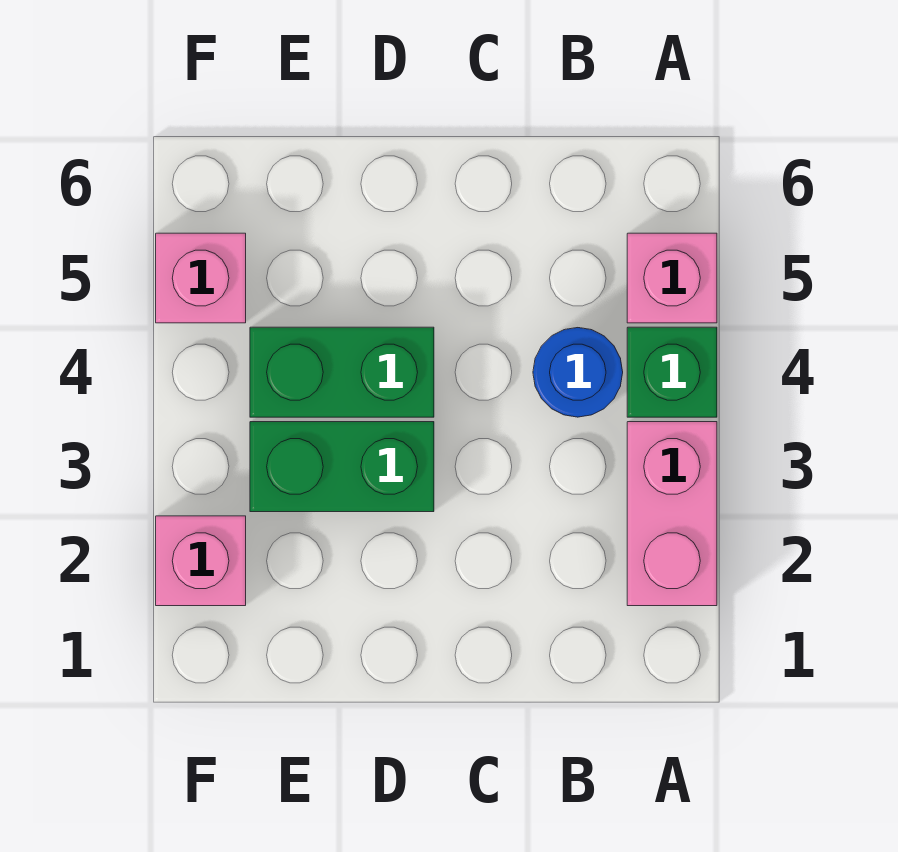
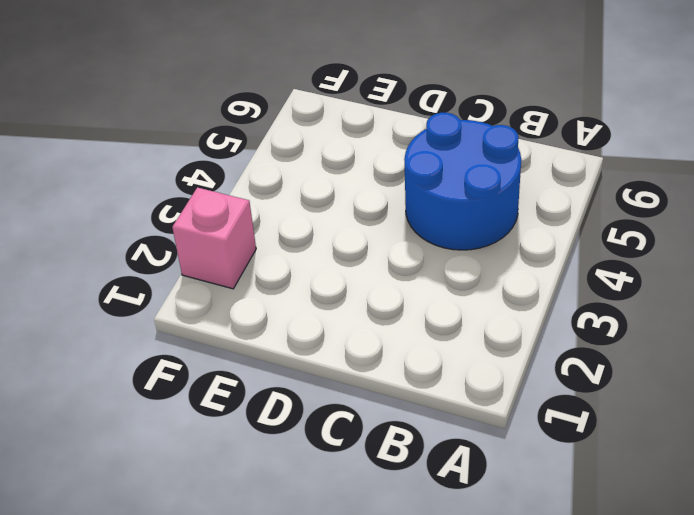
blue 2x2 round brick [404,113,521,250] -> blue 1x1 round brick [533,328,623,417]
none -> pink 1x2 brick [627,422,717,606]
none -> green 1x1 brick [627,327,717,417]

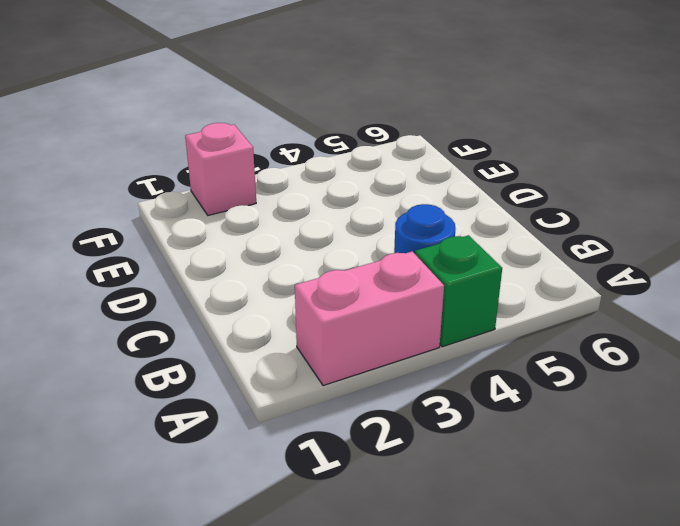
none -> pink 1x1 brick [627,233,717,323]
none -> green 1x2 brick [250,422,434,512]

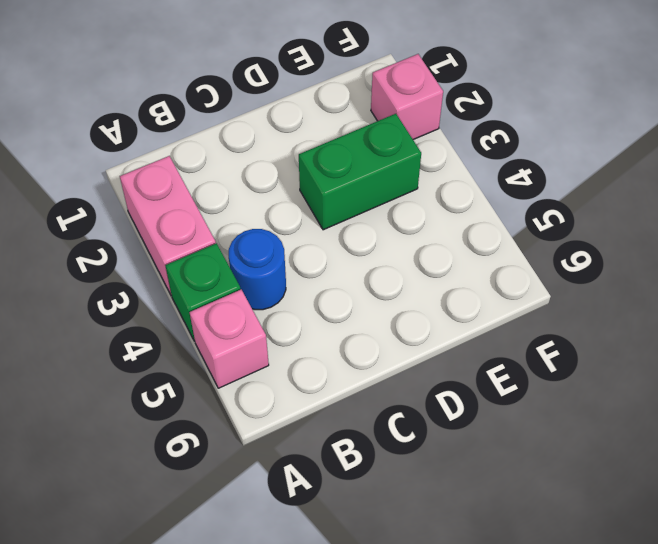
none -> green 1x2 brick [250,327,434,417]
none -> pink 1x1 brick [156,233,246,323]

